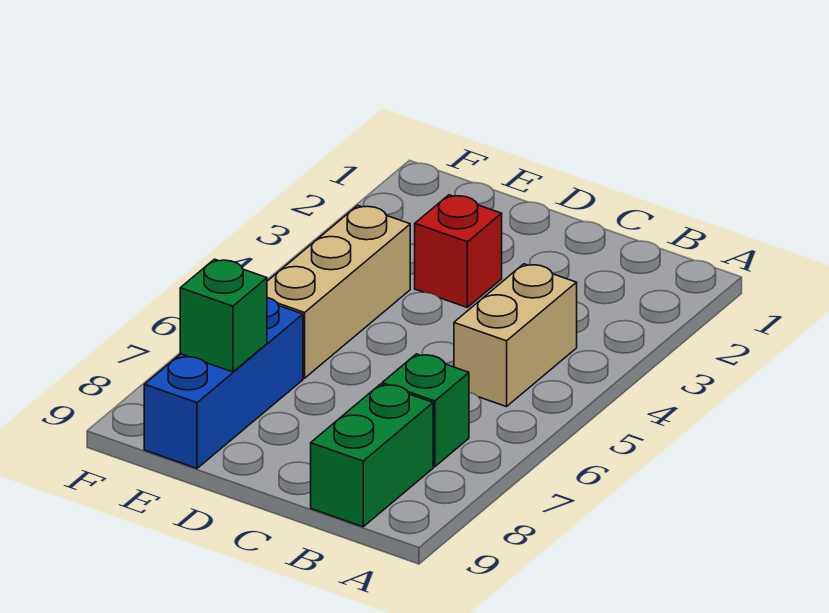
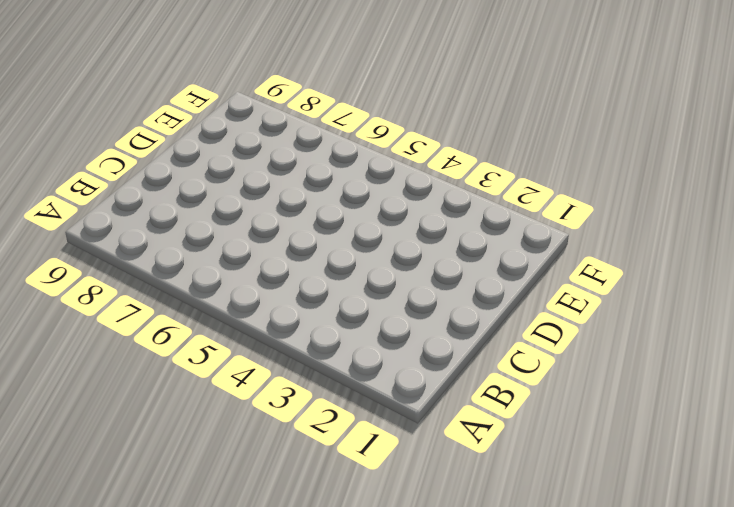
none -> tan 1x2 brick [454,264,577,407]
none -> green 1x1 brick [382,354,469,467]

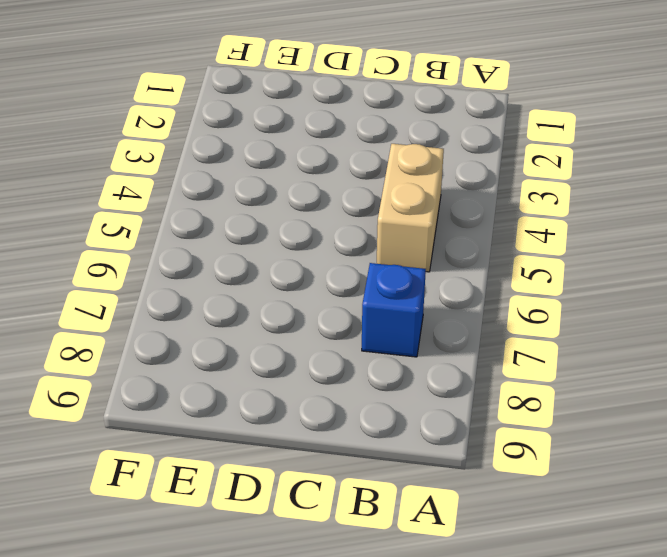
blue 1x1 brick [362,263,426,357] -> green 1x1 brick [382,354,469,467]
none -> green 1x2 brick [311,384,433,527]
none -> red 1x1 brick [415,195,502,307]

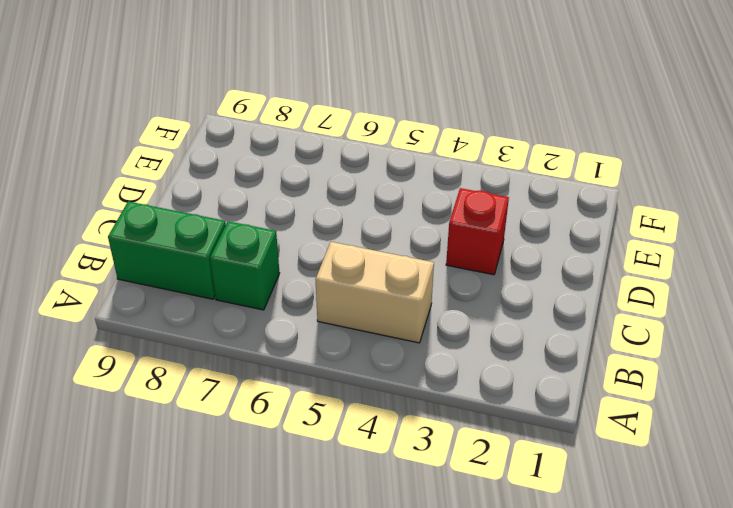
none -> tan 1x3 brick [267,206,410,378]
none -> blue 1x3 brick [144,298,303,468]

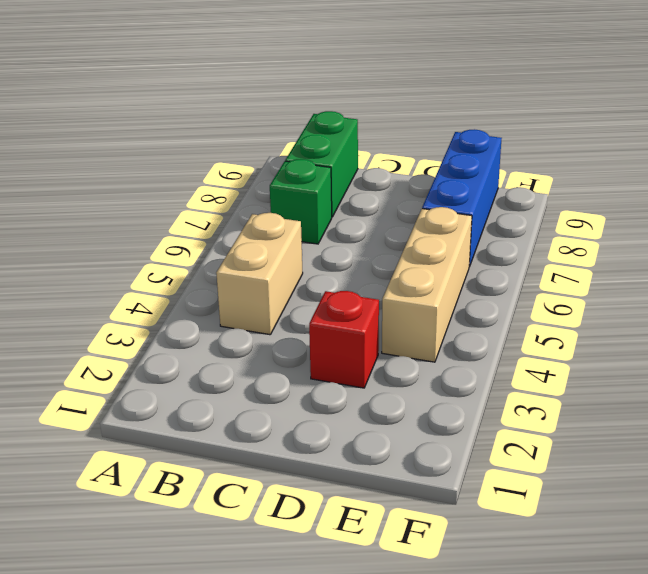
none -> green 1x1 brick [180,259,267,372]

